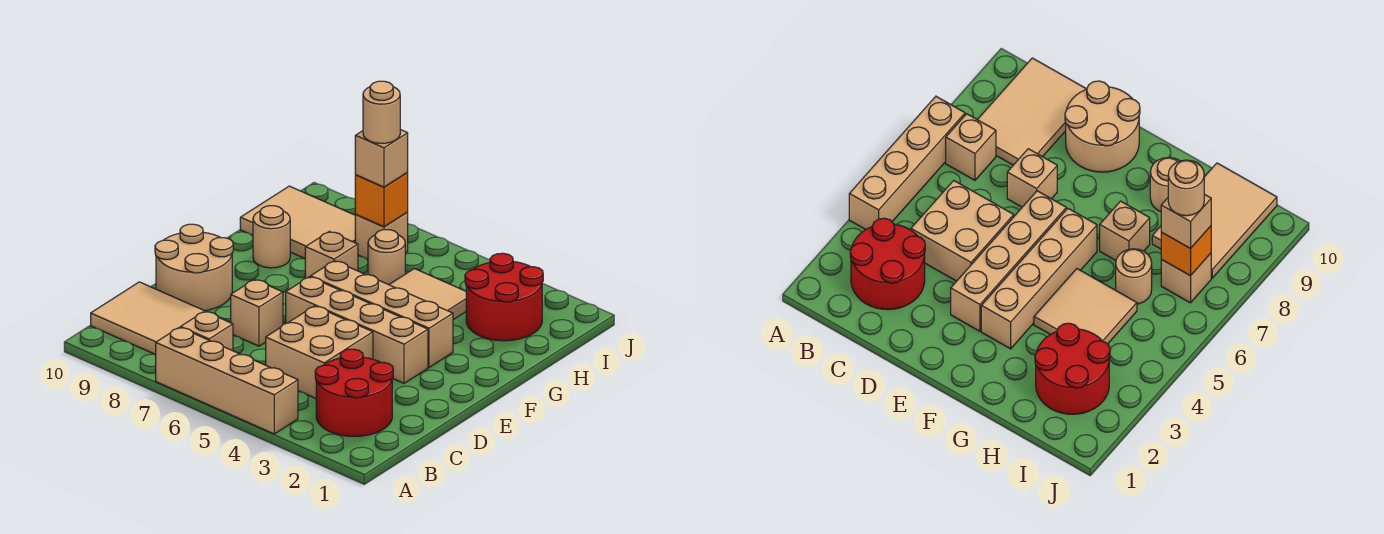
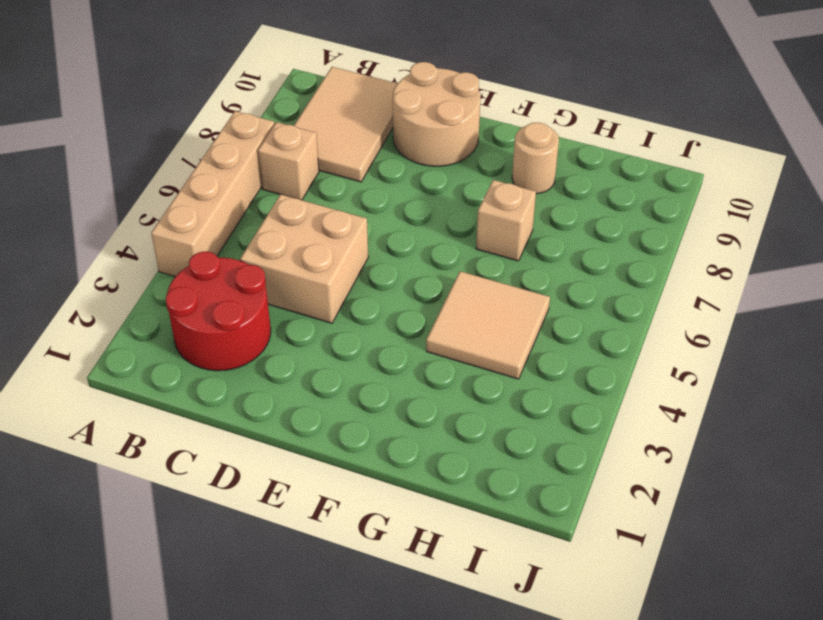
none -> tan 1x1 brick [231,279,283,346]
none -> tan 1x4 brick [286,277,428,383]
none -> tan 1x4 brick [311,261,453,367]

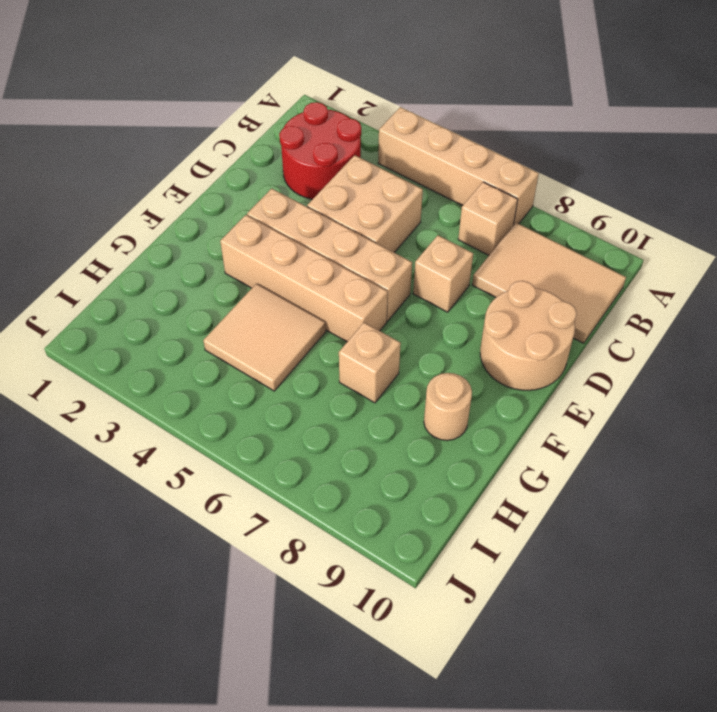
none -> red 2x2 round brick [465,253,543,341]
none -> tan 1x1 round brick [368,230,405,285]
none -> tan 2x3 tile [240,186,355,259]

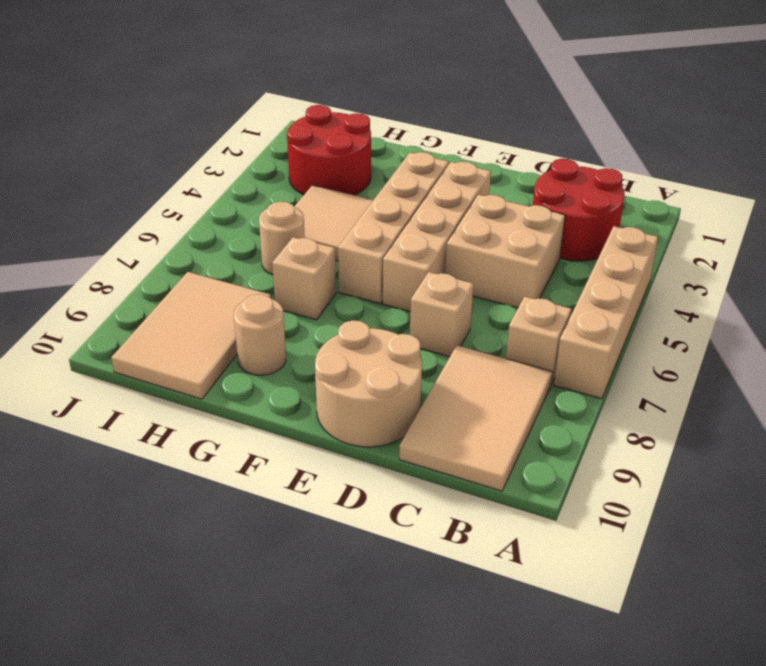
none -> tan 1x1 brick [355,212,408,259]
none -> orange 1x1 brick [355,172,408,227]
none -> tan 1x1 brick [355,130,408,187]

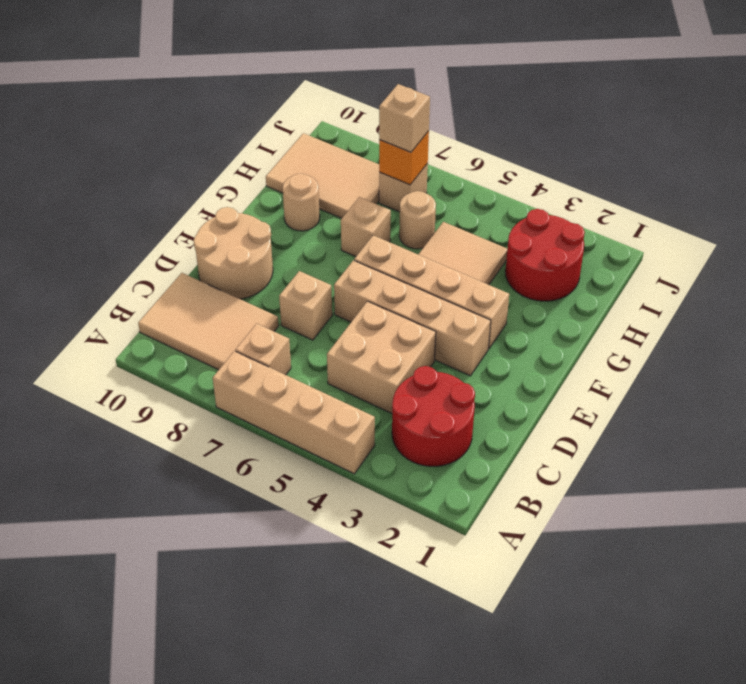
none -> tan 1x1 round brick [363,81,400,143]

